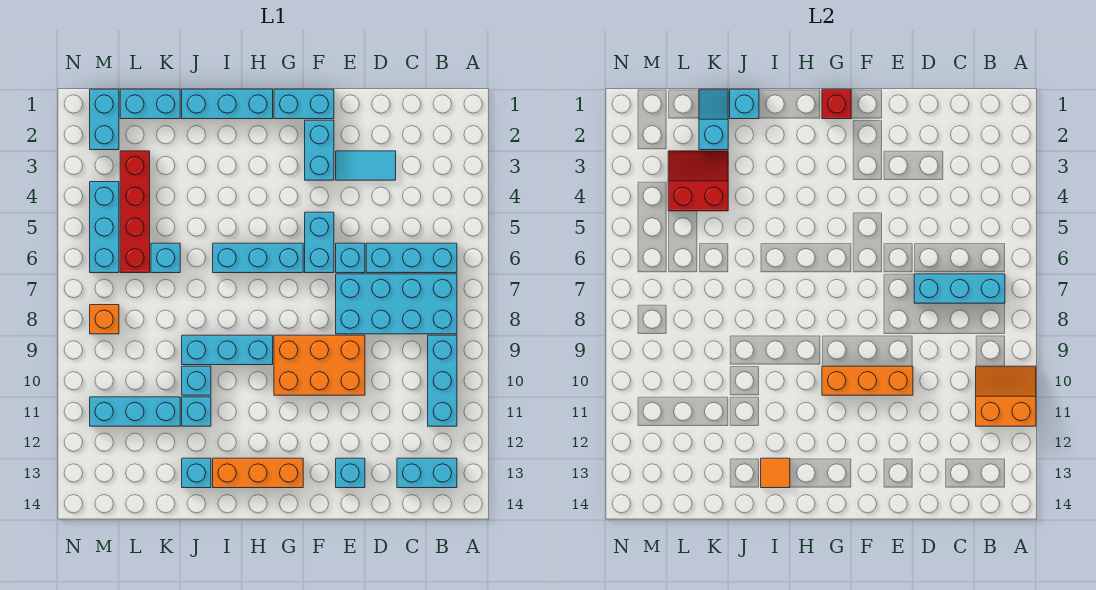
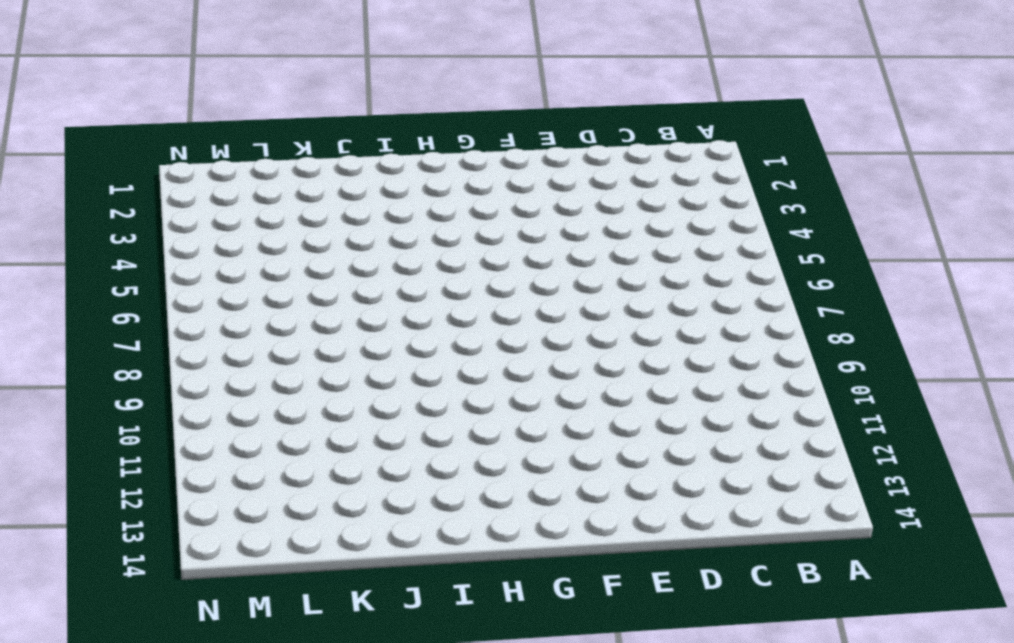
none -> cyan 1x3 brick [366,243,457,273]
none -> cyan 2x4 brick [336,274,457,334]
none -> cyan 1x3 brick [428,335,457,426]
none -> cyan 1x2 brick [397,458,457,488]

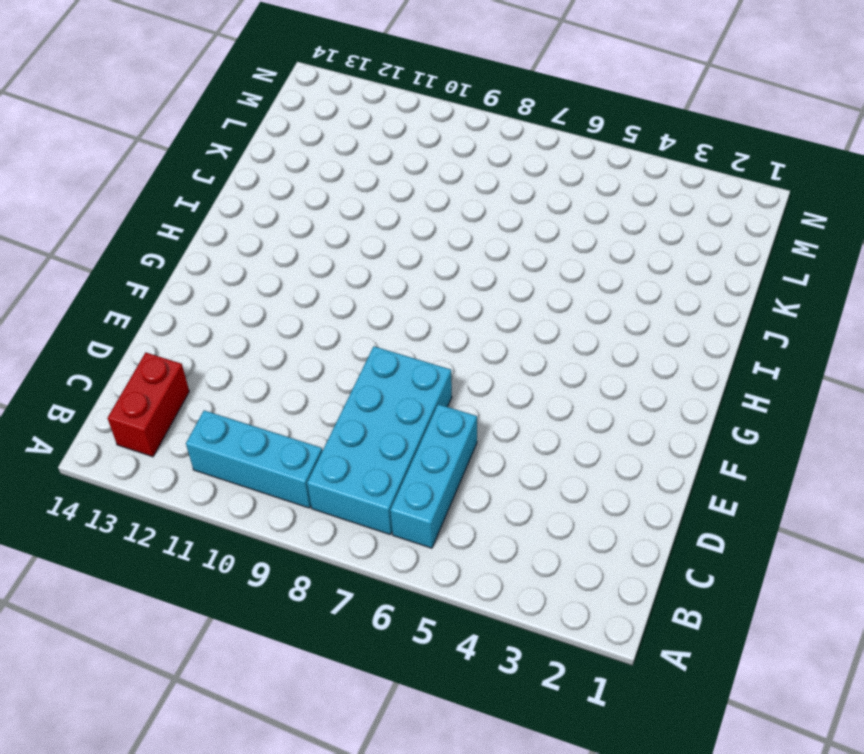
red 1x2 brick [108,353,189,457] -> cyan 1x2 brick [397,458,457,488]
none -> cyan 1x2 tile [336,151,396,180]
none -> cyan 1x1 brick [336,243,365,273]
none -> orange 2x3 brick [274,335,365,395]
none -> cyan 1x1 brick [336,458,365,488]

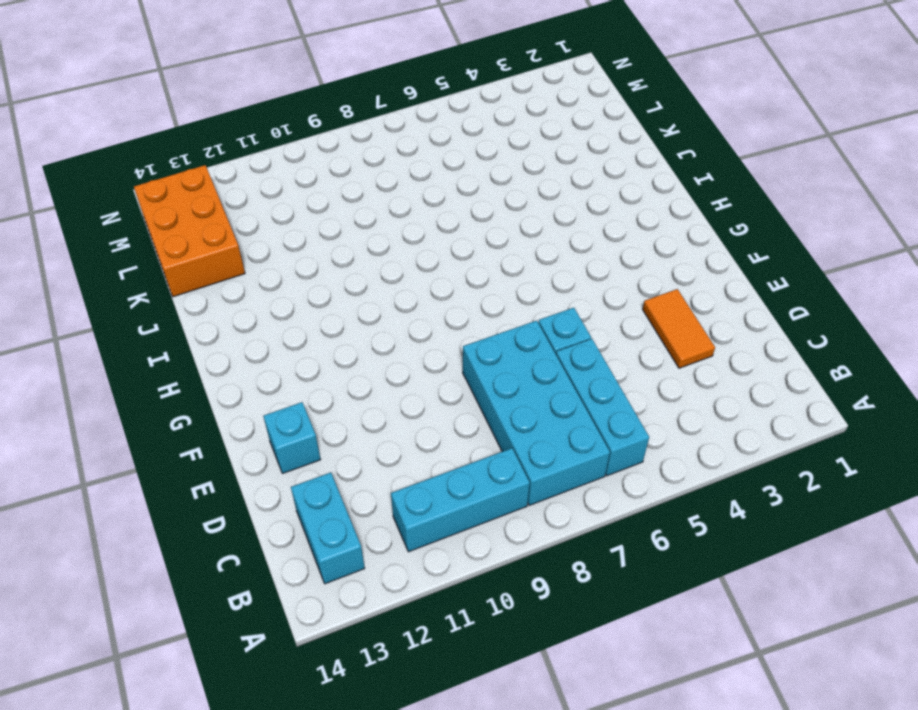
orange 1x2 tile [643,289,715,368] -> cyan 1x2 tile [336,151,396,180]
orange 2x3 brick [134,165,245,297] -> orange 2x3 brick moved to [274,335,365,395]
none -> cyan 1x2 brick [274,89,334,119]
none -> cyan 1x2 brick [305,120,334,180]
none -> cyan 1x2 brick [305,212,334,273]
none -> cyan 1x3 brick [213,243,303,273]

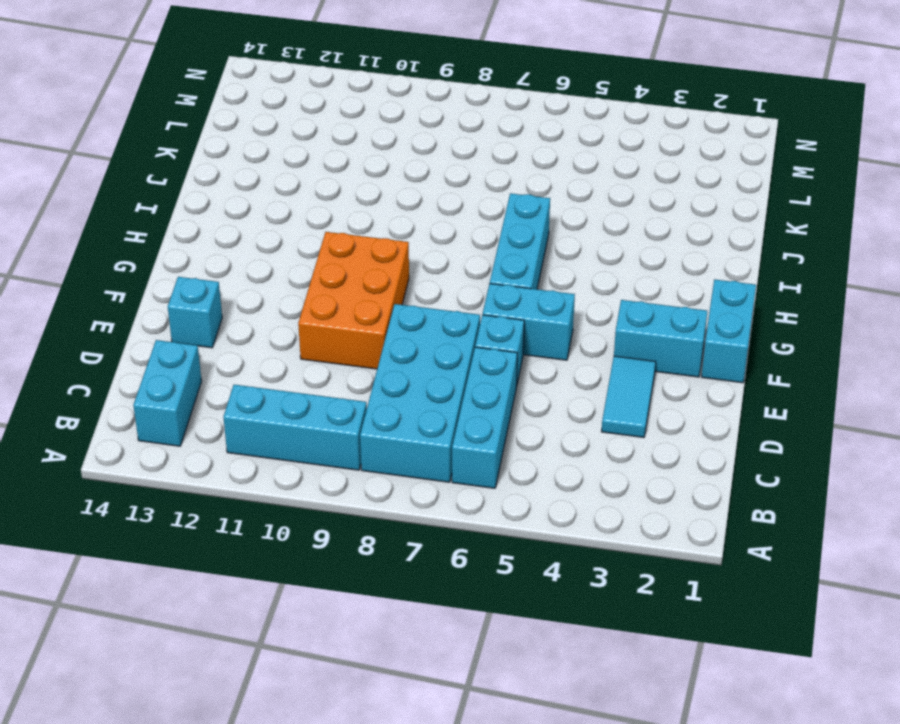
none -> orange 1x3 brick [213,458,303,488]
none -> cyan 1x3 brick [182,89,273,119]
none -> cyan 1x3 brick [182,335,273,365]
none -> cyan 1x1 brick [182,366,211,395]

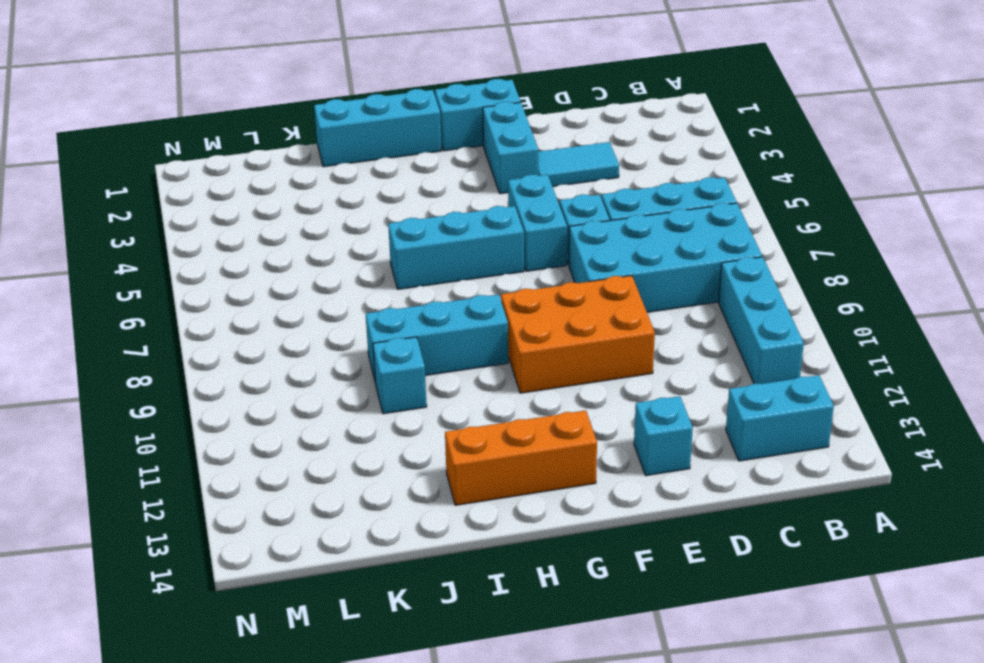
none -> cyan 1x1 brick [182,397,211,426]
none -> cyan 1x1 brick [182,458,211,488]
none -> cyan 1x2 brick [120,89,180,119]
none -> cyan 1x1 brick [151,243,180,273]

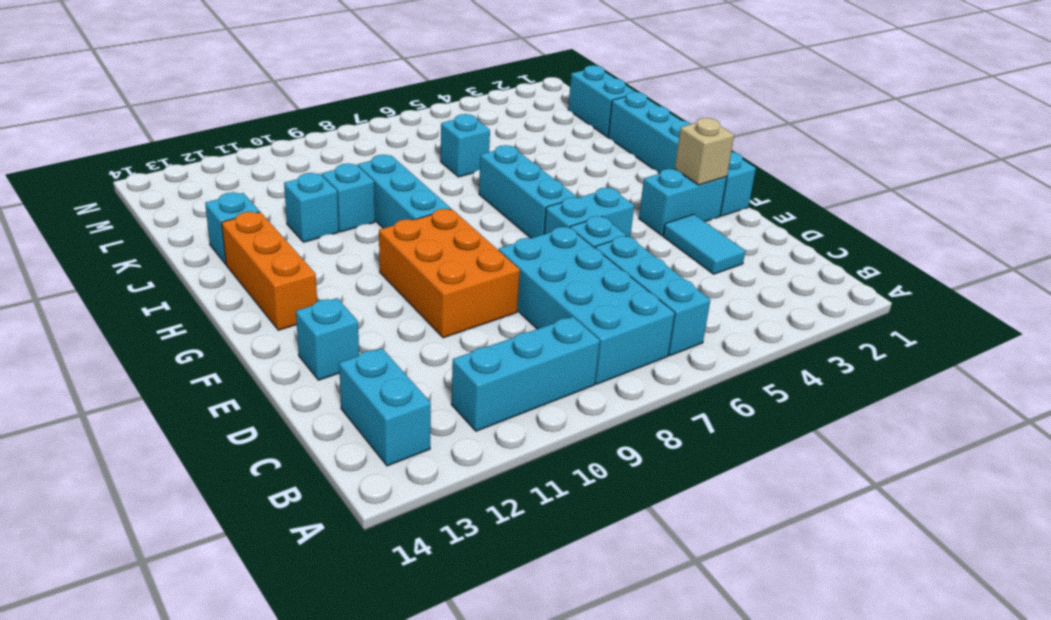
tan 1x1 brick [675,118,734,185] -> none
none -> cyan 1x3 brick [90,397,180,426]
none -> red 1x4 brick [120,151,150,273]
none -> cyan 1x2 brick [90,89,119,150]
none -> cyan 1x3 brick [90,182,119,273]

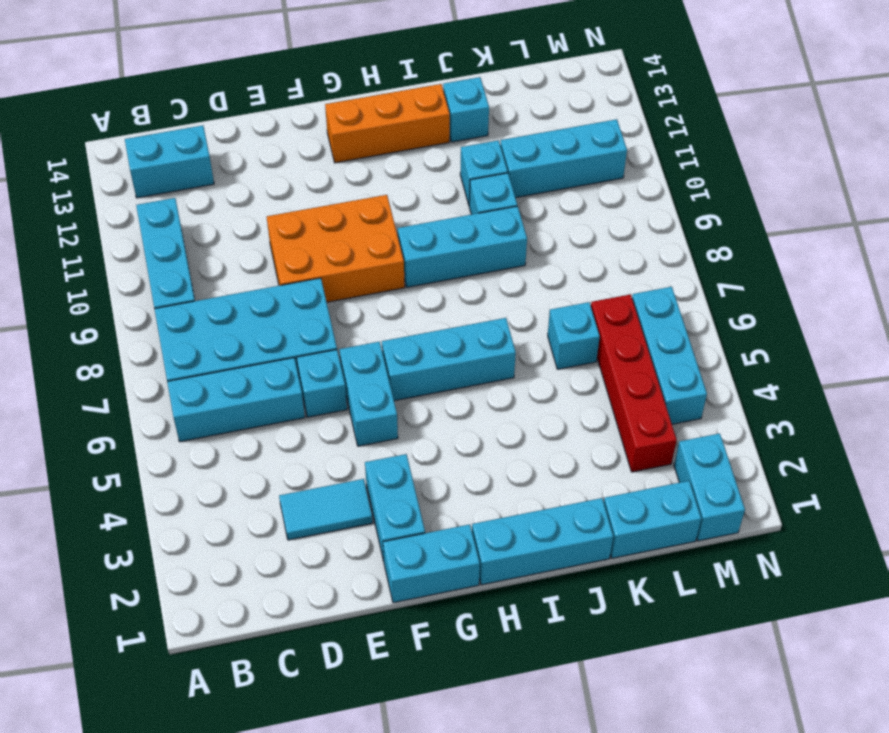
none -> cyan 1x1 brick [336,458,365,488]
none -> orange 1x1 brick [90,305,119,334]
none -> orange 2x2 slope [976,366,1036,426]
none -> cyan 1x3 brick [914,274,1005,303]

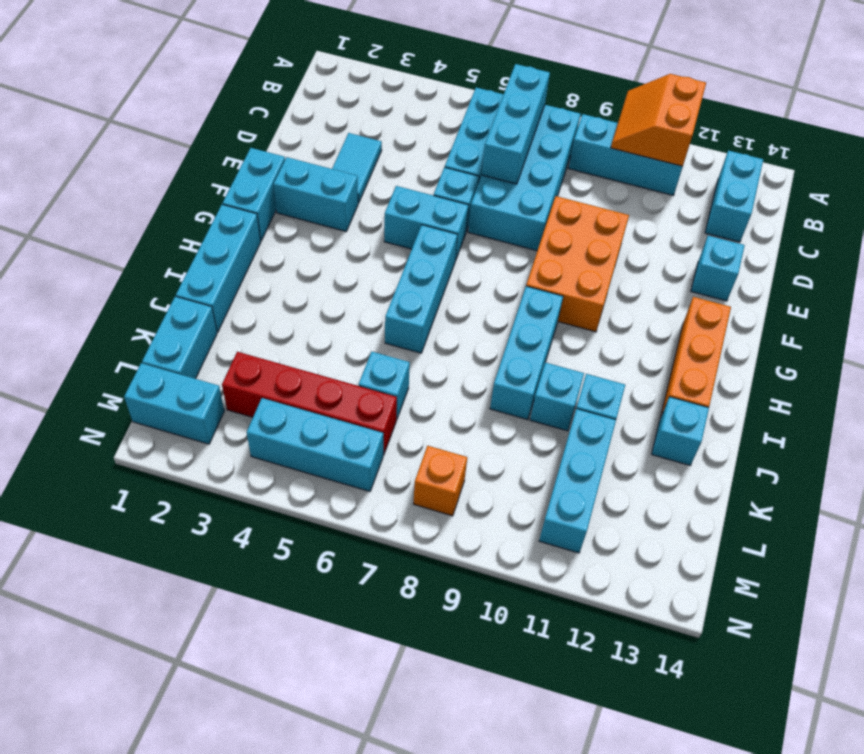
none -> orange 1x3 brick [822,366,913,395]
none -> red 1x1 brick [822,89,851,119]
none -> orange 1x1 tile [761,458,790,488]
none -> cyan 1x1 brick [730,89,759,119]

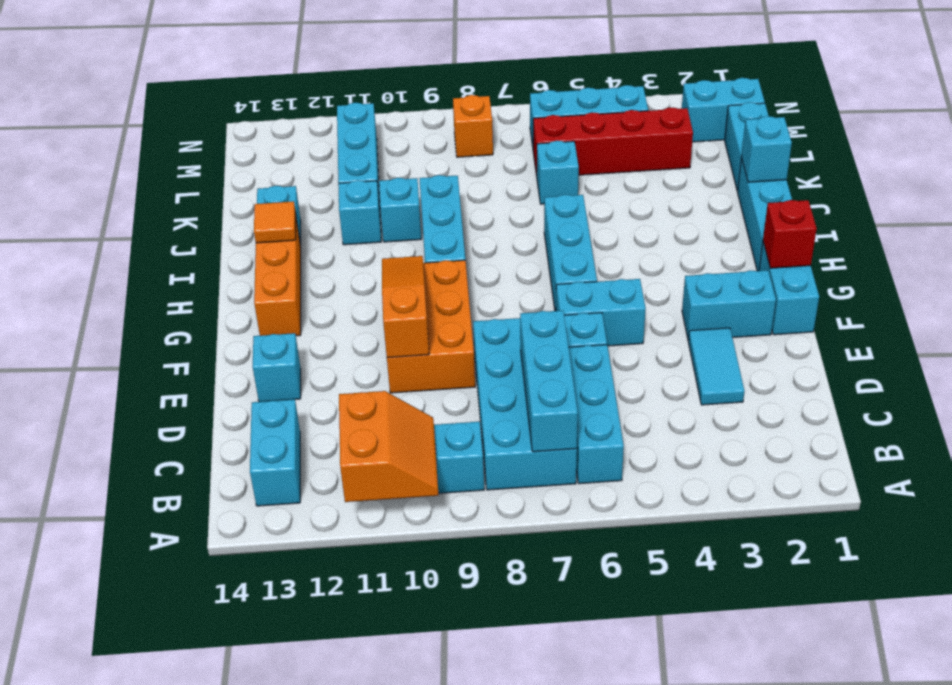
orange 1x3 slope [382,256,429,358] -> orange 1x3 brick [822,366,913,395]
none -> cyan 1x2 slope [699,89,728,150]
none -> red 2x2 slope [668,151,728,211]

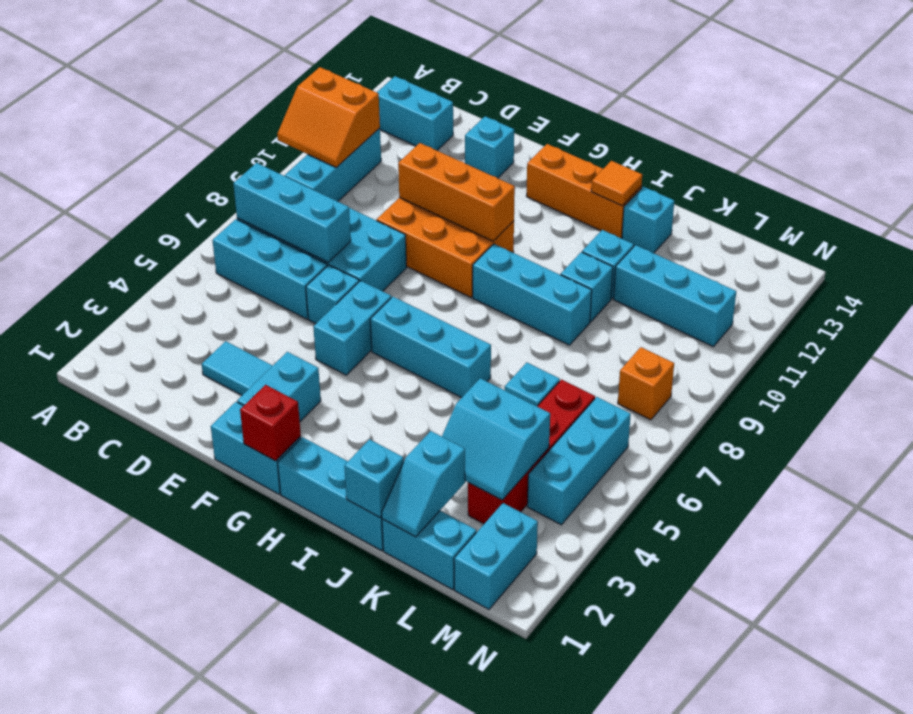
cyan 2x2 slope [442,378,550,500] -> red 2x2 slope [668,151,728,211]

